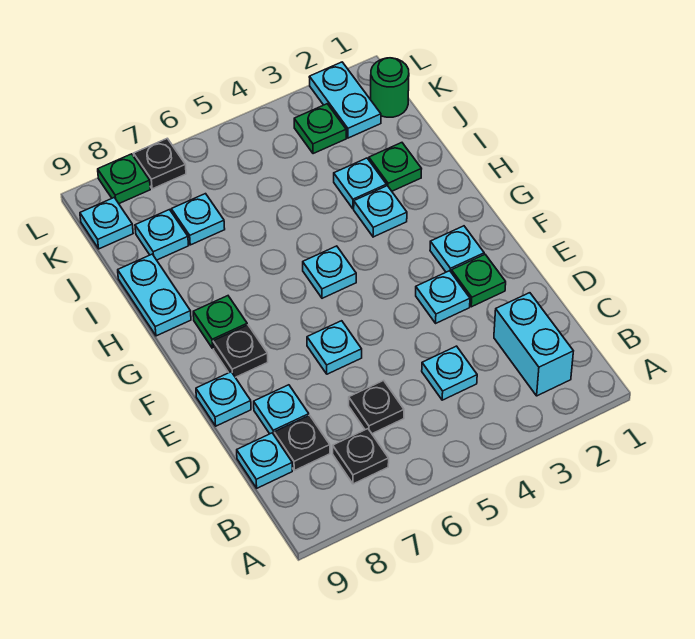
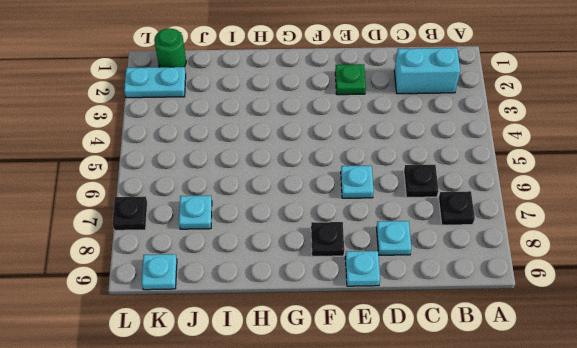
none -> cyan 1x1 plate [422,346,477,400]
none -> black 1x1 plate [274,415,330,470]
none -> cyan 1x1 plate [237,433,292,488]

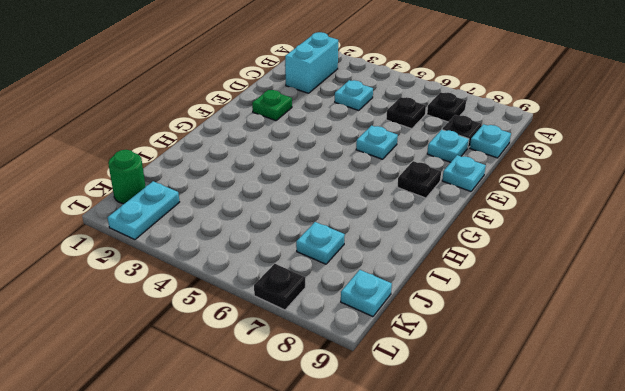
none -> cyan 1x1 plate [416,271,470,323]
none -> cyan 1x1 plate [430,226,484,272]
none -> cyan 1x1 plate [303,246,356,298]

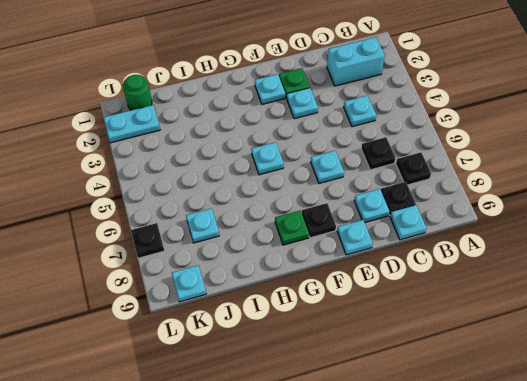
none -> cyan 1x1 plate [354,186,407,237]
none -> cyan 1x2 plate [118,254,191,336]
none -> green 1x1 plate [369,143,421,191]

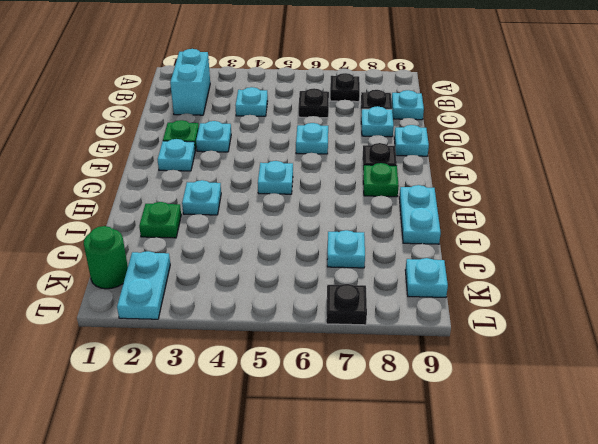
none -> cyan 1x1 plate [334,158,386,209]
none -> cyan 1x1 plate [135,210,189,260]
none -> green 1x1 plate [294,104,346,154]

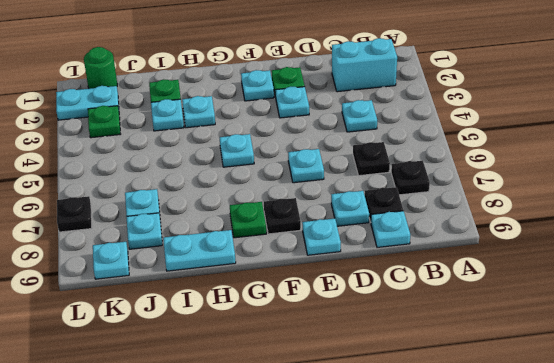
none -> green 1x1 plate [98,154,150,203]

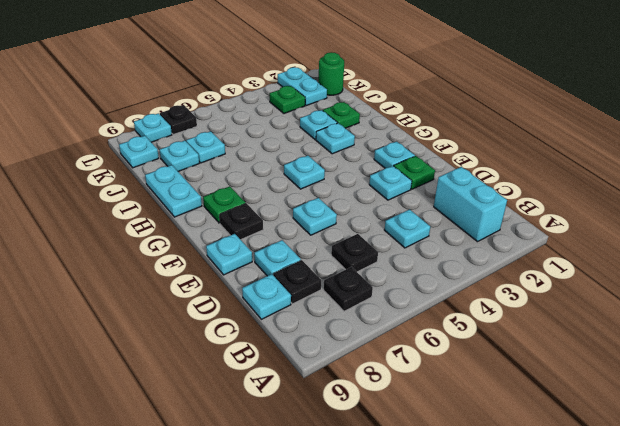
cyan 1x1 plate [134,113,172,142] -> green 1x1 plate [98,154,150,203]

